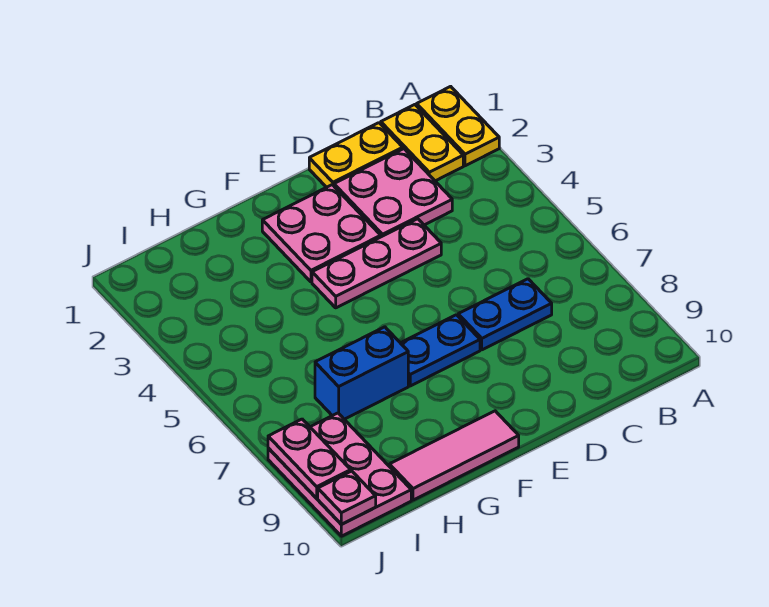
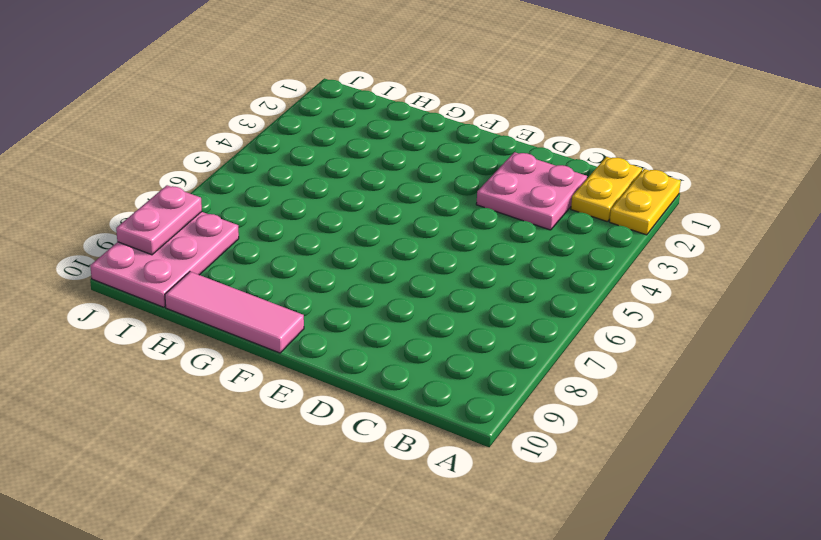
none -> yellow 1x2 plate [309,123,403,187]
none -> blue 1x2 plate [458,279,552,350]
none -> pink 1x3 plate [312,219,441,308]

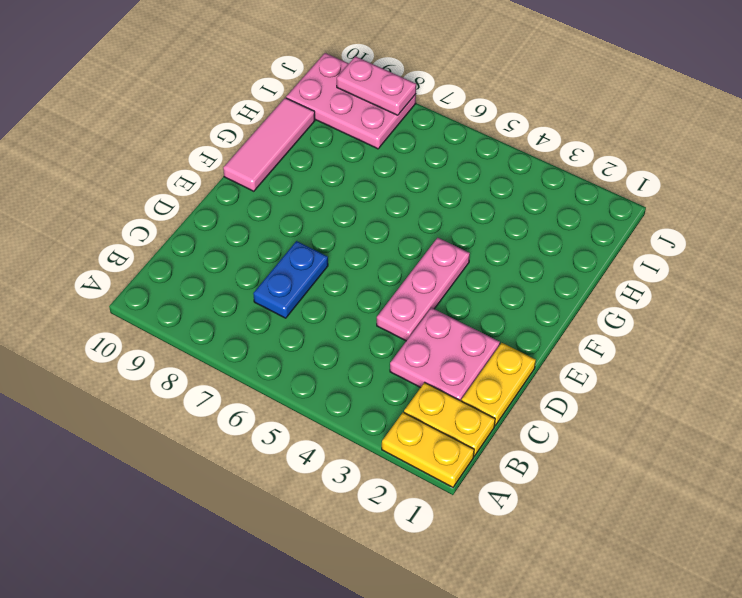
none -> pink 2x2 plate [262,185,381,282]
none -> blue 1x2 plate [401,315,480,386]
none -> blue 1x2 brick [315,327,408,419]

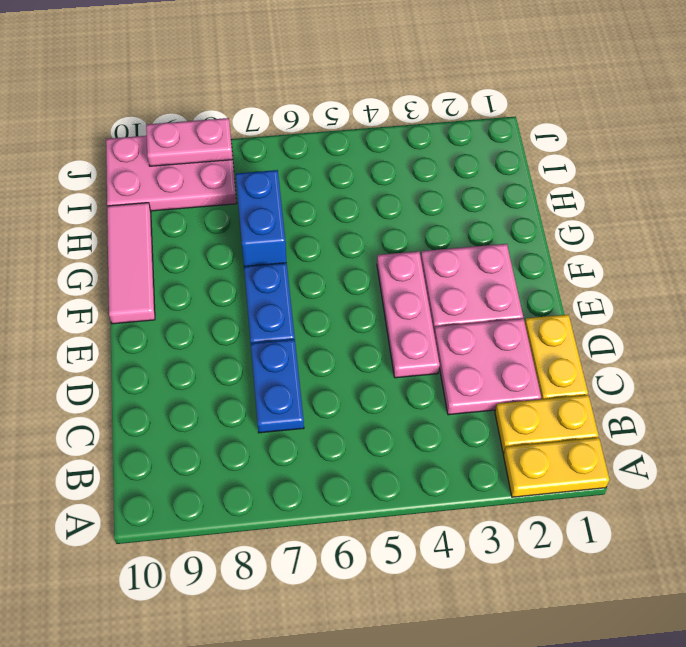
none -> pink 1x1 plate [318,471,376,524]

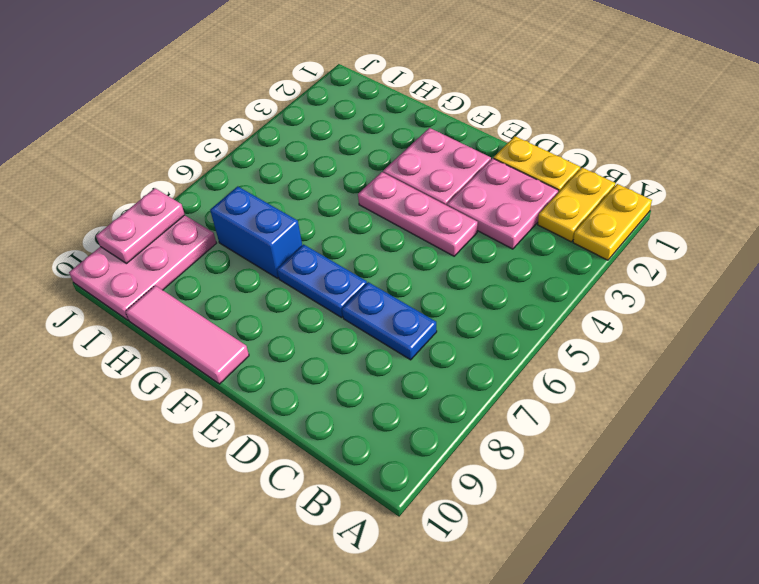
none -> pink 1x1 plate [318,471,376,524]

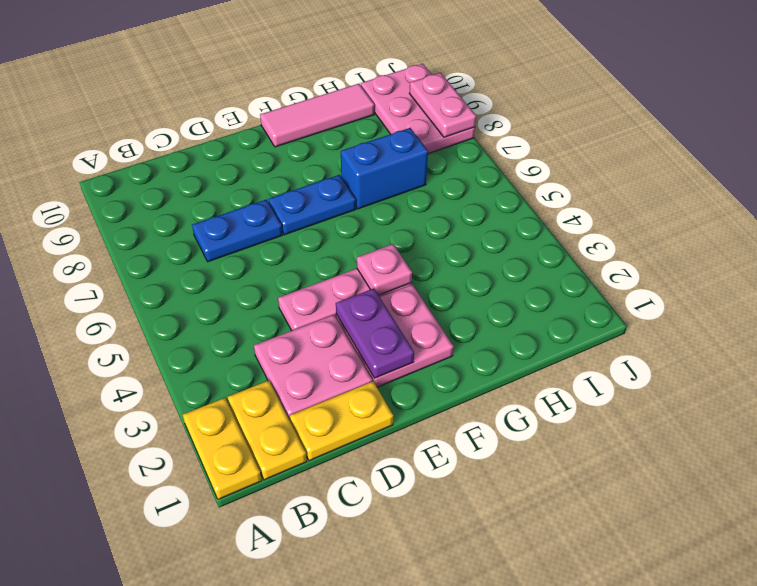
purple 1x2 plate [336,289,414,378] -> none
pink 1x1 plate [357,244,412,295] -> pink 1x1 plate moved to [318,471,376,524]

